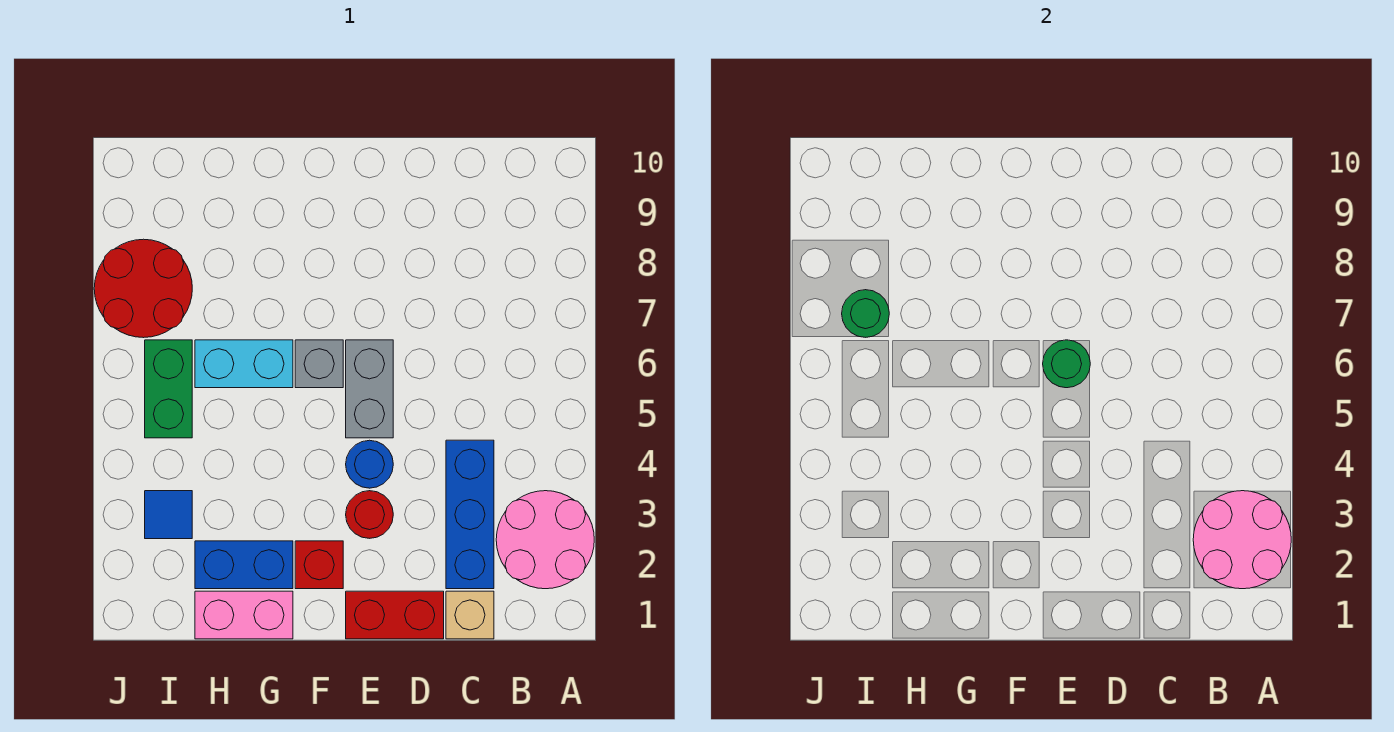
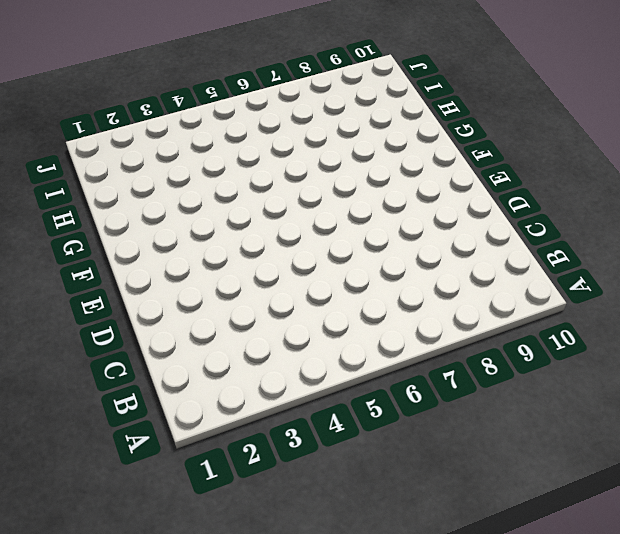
none -> pink 2x2 round brick [496,491,594,589]
none -> tan 1x1 brick [446,591,494,639]
none -> blue 1x3 brick [446,440,494,589]

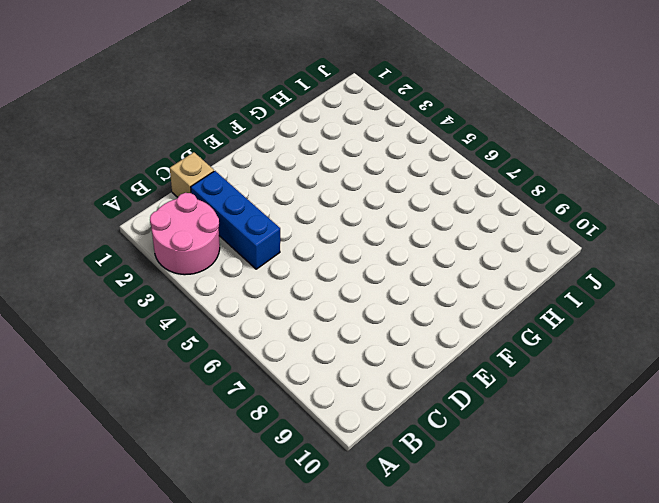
none -> red 1x2 brick [346,591,444,639]
none -> red 1x1 round brick [346,491,393,538]
none -> blue 1x1 round brick [346,440,393,488]

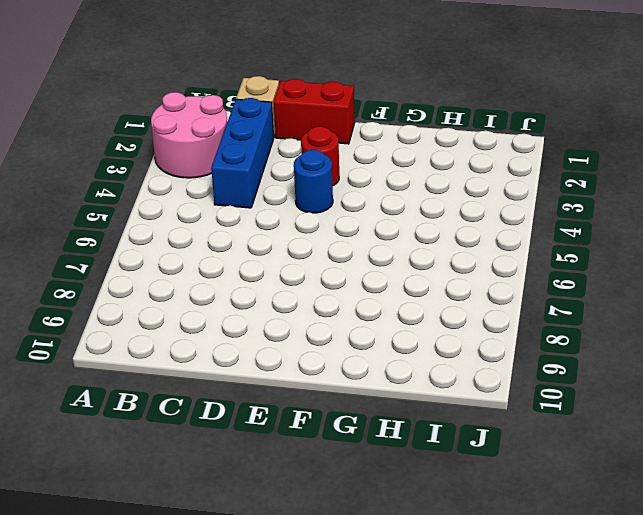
none -> grey 1x2 brick [346,340,393,438]
none -> red 1x1 brick [295,541,343,589]
none -> grey 1x1 brick [295,340,343,388]

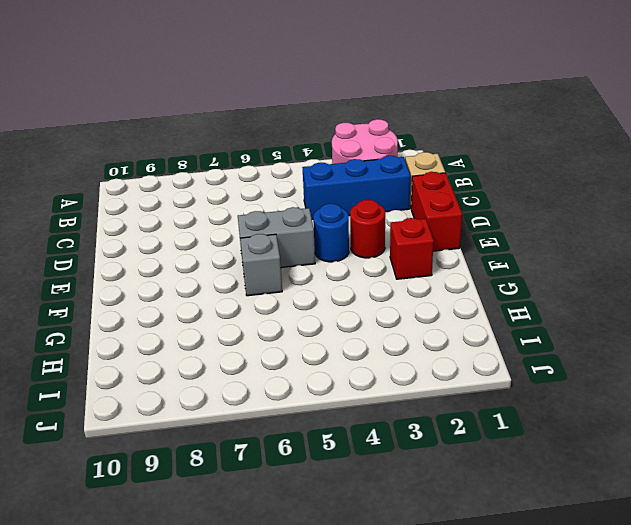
none -> pink 1x2 brick [195,591,293,639]
none -> blue 1x2 brick [195,541,293,589]
none -> cyan 1x2 brick [195,340,293,388]

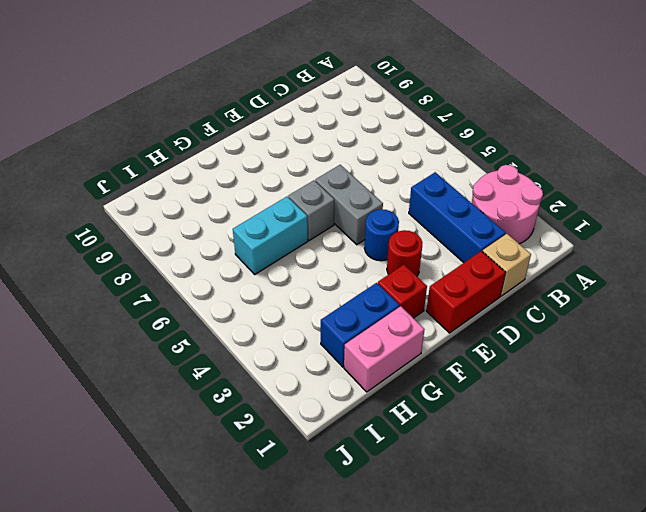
none -> blue 1x1 tile [145,491,192,539]
none -> green 1x2 brick [145,340,192,438]
none -> red 2x2 round brick [94,239,192,338]

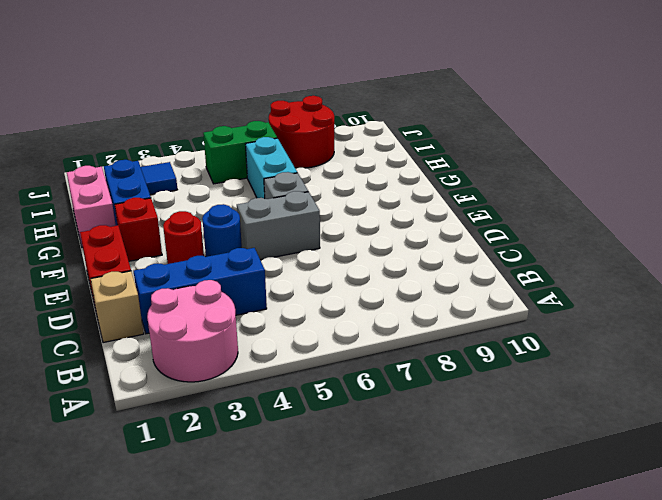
none -> pink 2x2 round brick [1193,491,1291,589]
none -> green 1x1 round brick [1043,340,1090,388]
none -> green 1x1 round brick [842,290,889,337]

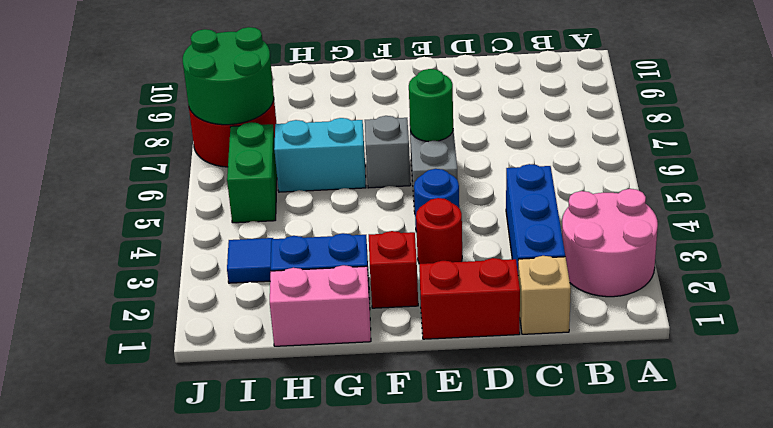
green 2x2 round brick [183,27,274,125] -> green 1x1 round brick [842,290,889,337]
none -> pink 2x2 round brick [1193,491,1291,589]

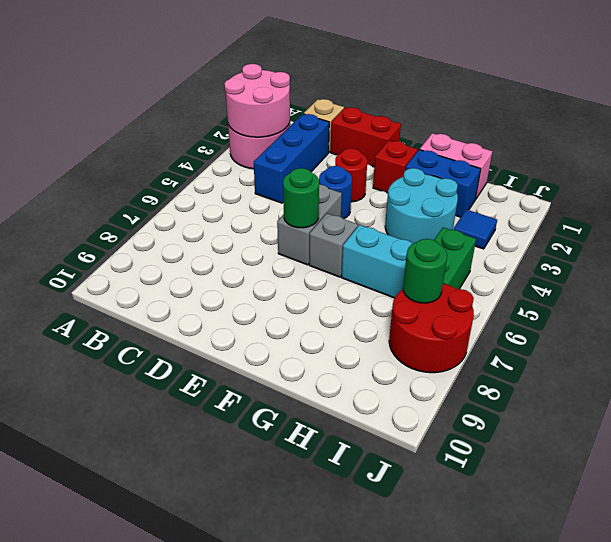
cyan 2x2 round brick [385,168,458,243] -> none

